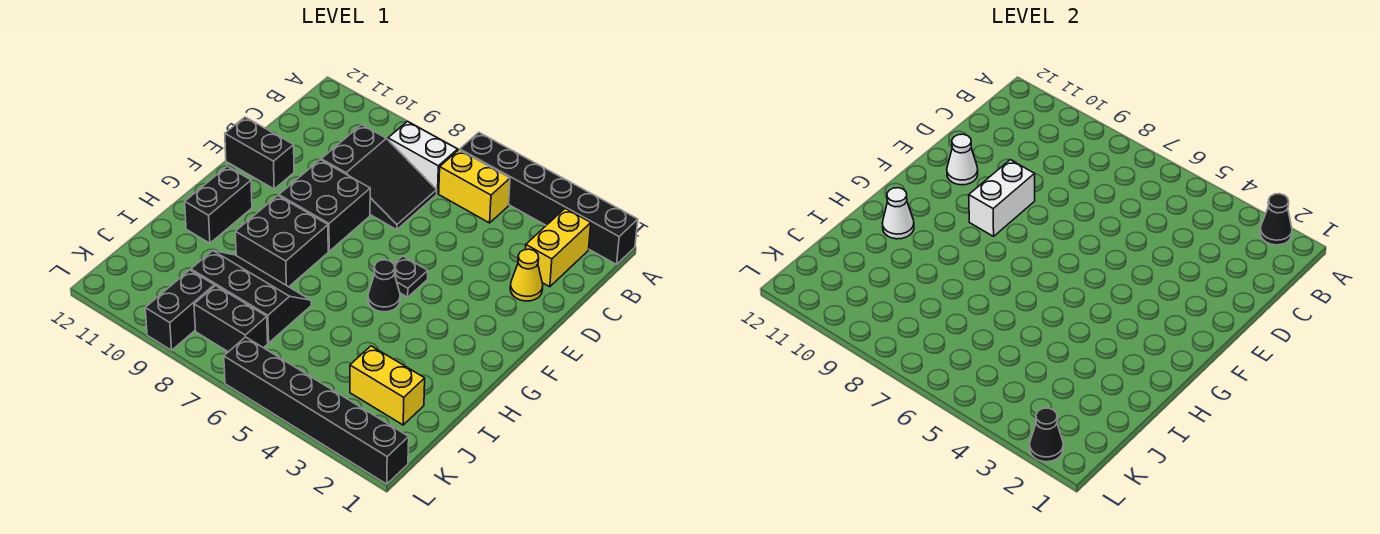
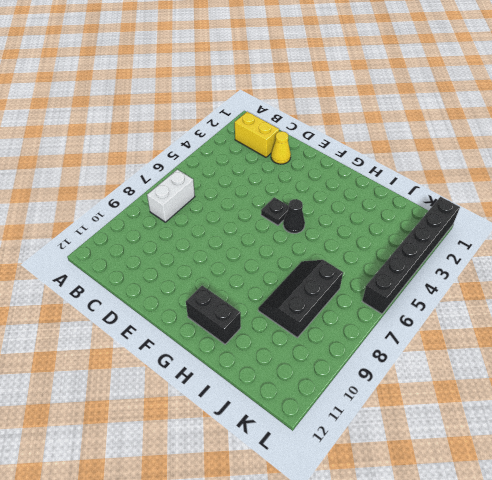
none -> black 1x6 brick [460,133,638,264]
none -> yellow 1x2 brick [439,150,510,223]
none -> black 2x3 slope [321,125,437,230]

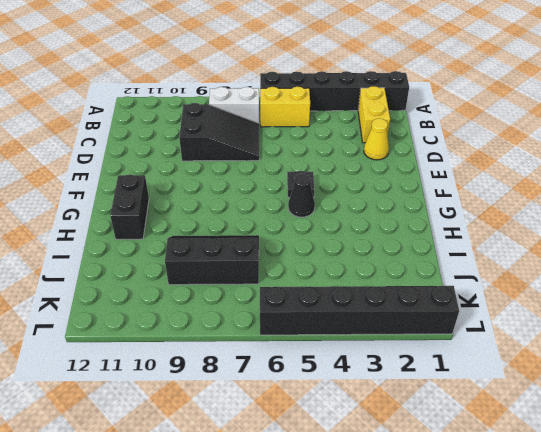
none -> black 2x2 brick [279,160,370,251]
none -> black 1x2 brick [225,117,294,189]
none -> black 2x2 brick [235,196,328,287]

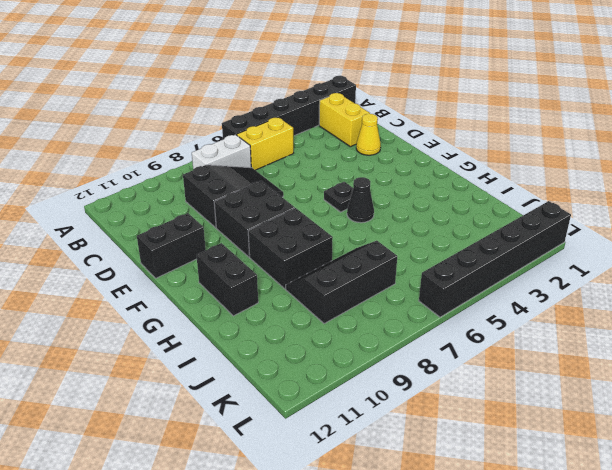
none -> yellow 1x2 brick [350,346,425,425]
none -> black 1x2 brick [194,286,268,352]
none -> black 1x2 brick [145,270,214,350]

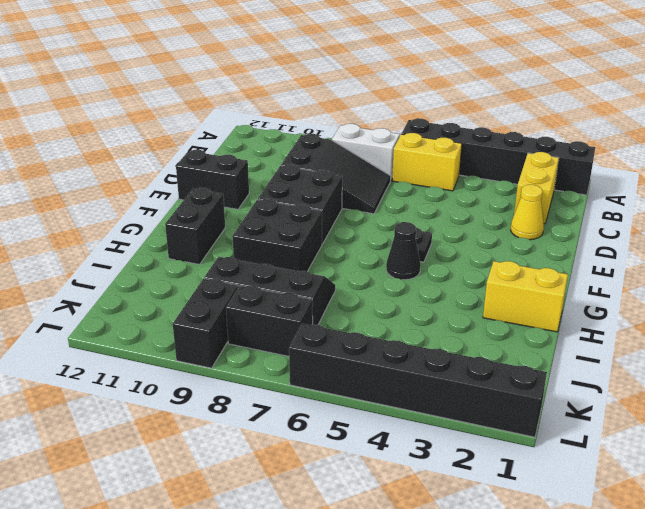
yellow 1x2 brick [483,261,568,332] -> yellow 1x2 brick moved to [350,346,425,425]
none -> black 1x1 cone [1260,194,1292,245]
none -> white 1x2 brick [969,160,1035,236]
none -> white 1x1 cone [947,134,978,185]

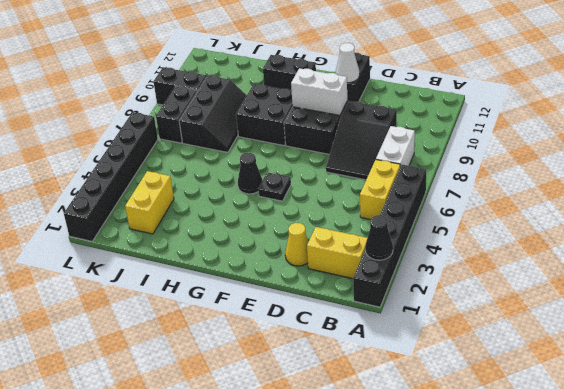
none -> white 1x1 cone [882,188,914,239]
none -> black 1x1 cone [1030,408,1063,462]

